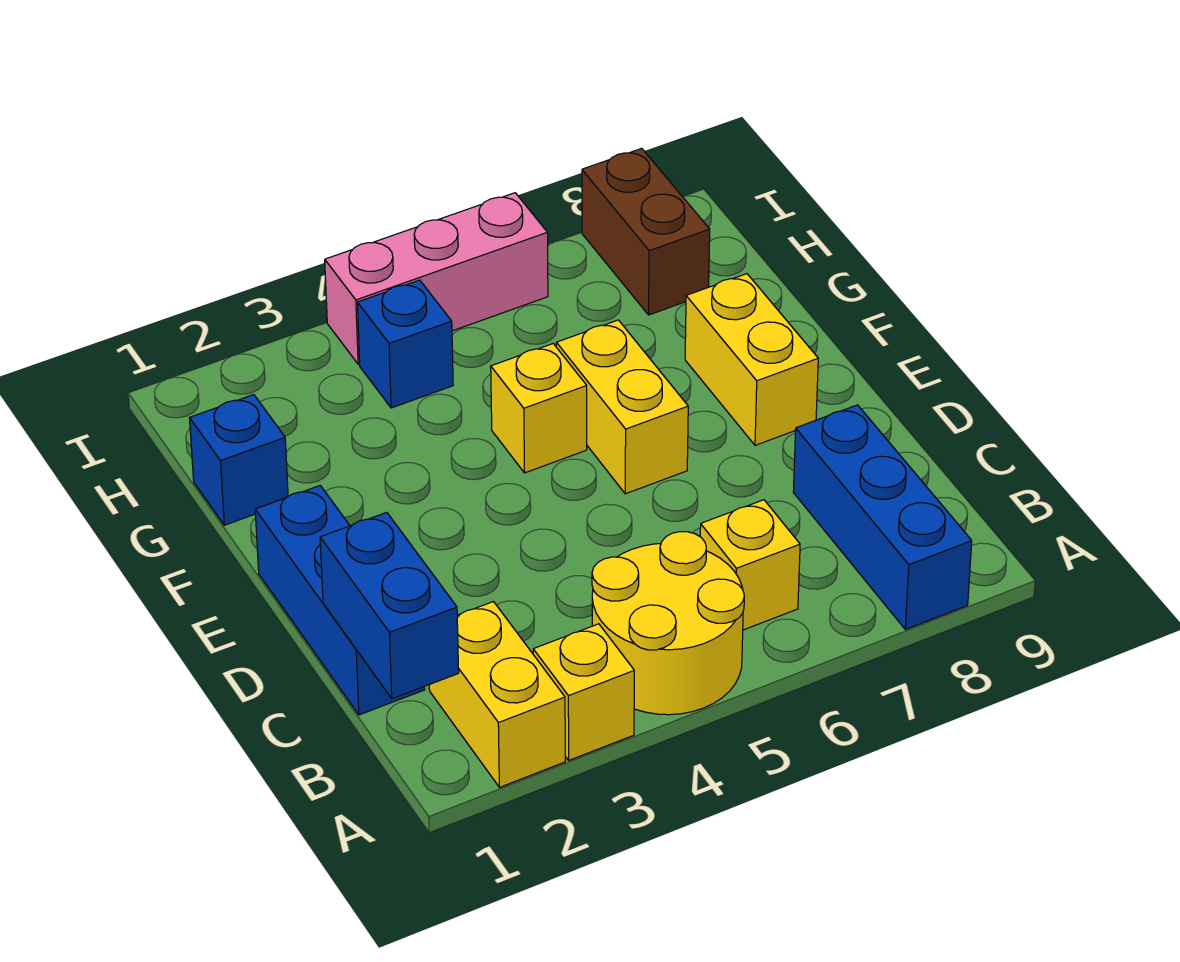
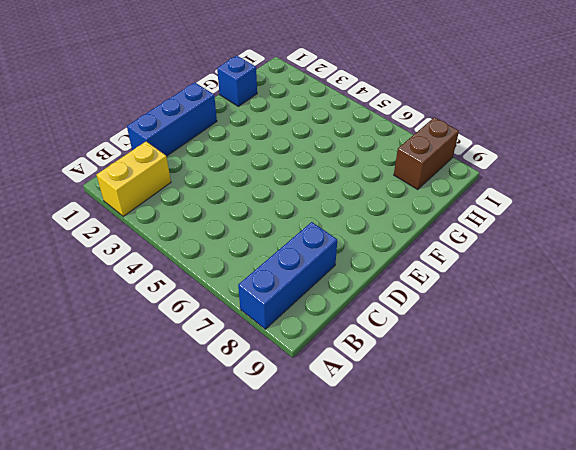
none -> yellow 1x1 brick [533,624,634,760]
none -> yellow 2x2 round brick [592,532,744,715]
none -> yellow 1x1 brick [700,500,800,630]

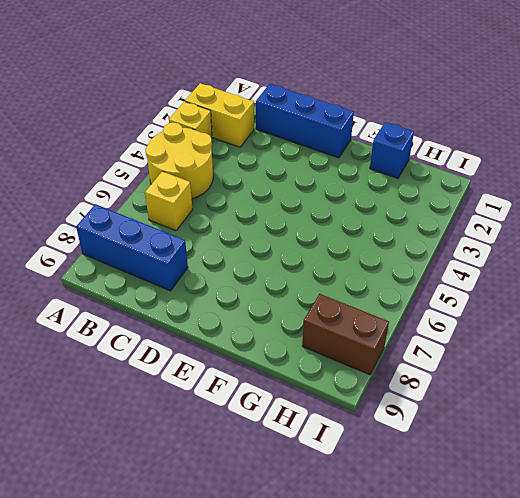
none -> yellow 1x2 brick [556,320,688,494]
none -> yellow 1x2 brick [685,274,818,445]
none -> yellow 1x1 brick [491,344,587,473]

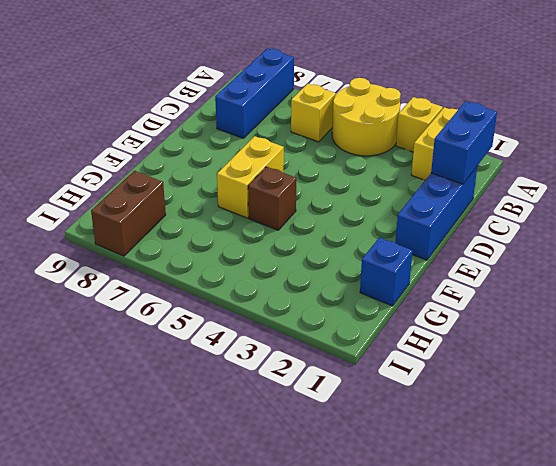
brown 1x1 brick [248,167,296,230] -> yellow 1x1 brick [491,344,587,473]
none -> yellow 1x2 brick [685,274,818,445]
none -> blue 1x1 brick [357,280,453,408]
none -> pink 1x3 brick [325,193,548,364]

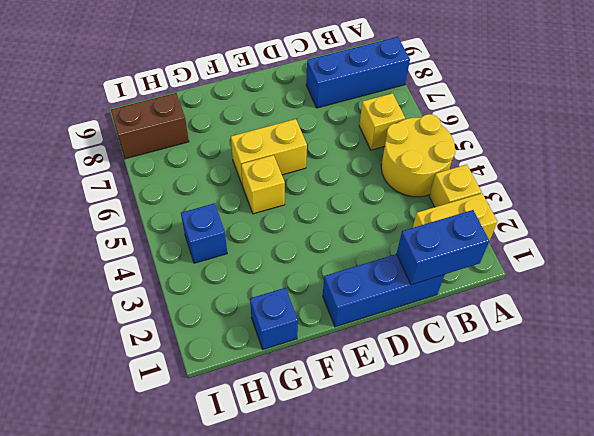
none -> yellow 1x2 brick [685,274,818,445]
none -> pink 1x3 brick [325,193,548,364]

